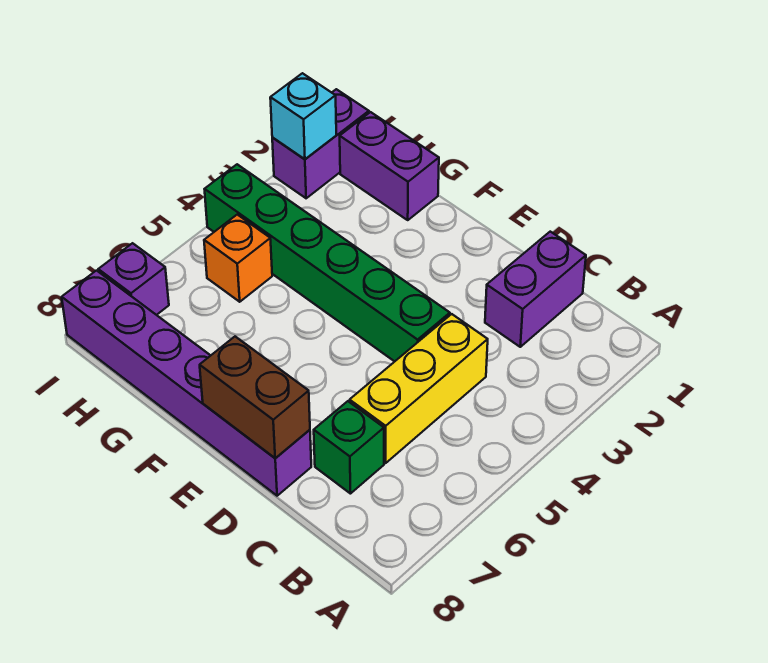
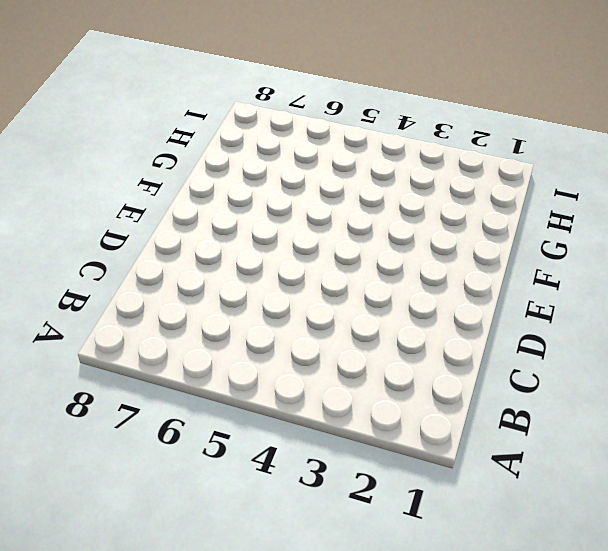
none -> purple 1x2 brick [485,232,586,347]
none -> yellow 1x3 brick [350,314,488,463]

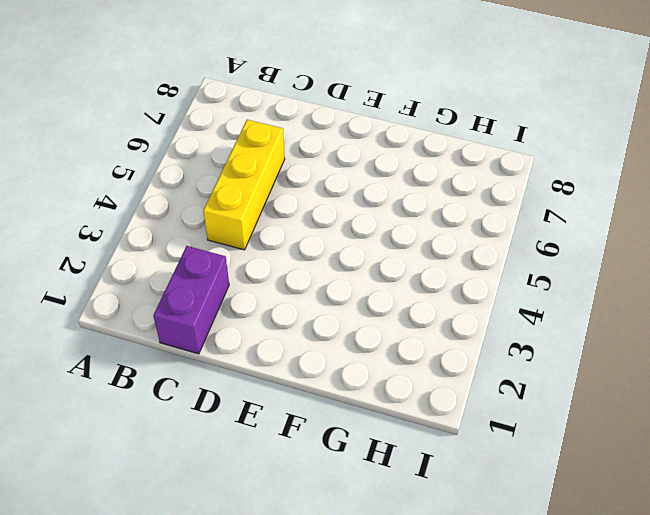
none -> green 1x1 brick [314,401,384,494]
none -> green 1x6 brick [205,164,450,362]

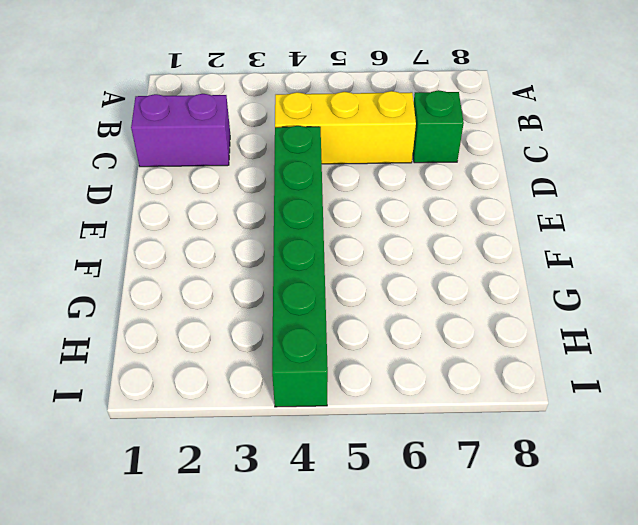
none -> purple 1x6 brick [62,271,311,496]
none -> purple 1x2 brick [340,112,439,220]

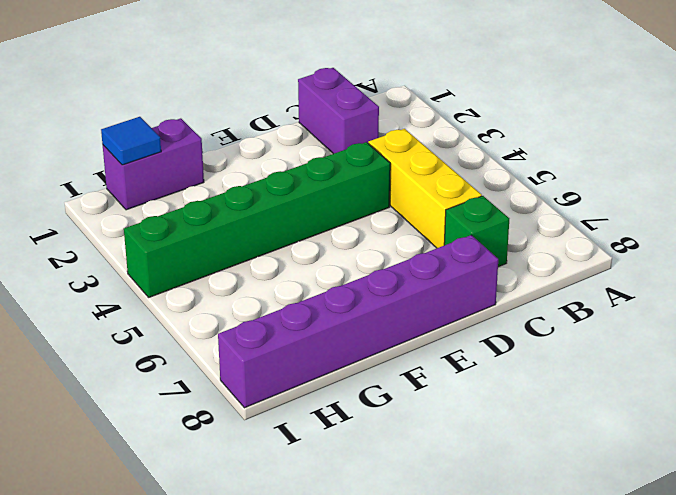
blue 1x1 tile [101,117,161,165] -> none
none -> orange 1x1 brick [204,215,272,302]
none -> purple 1x2 brick [272,89,369,198]

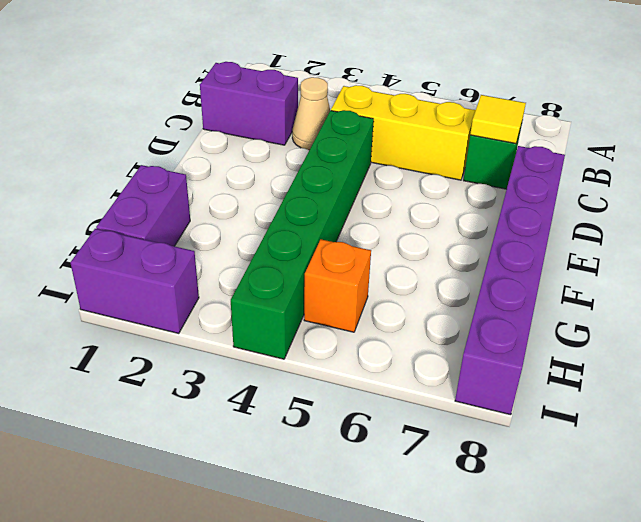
tan 1x1 cone [292,77,330,150] -> none
yellow 1x1 tile [470,95,526,143] -> none
none -> purple 1x1 brick [98,243,169,315]
none -> brown 1x2 brick [200,337,310,458]

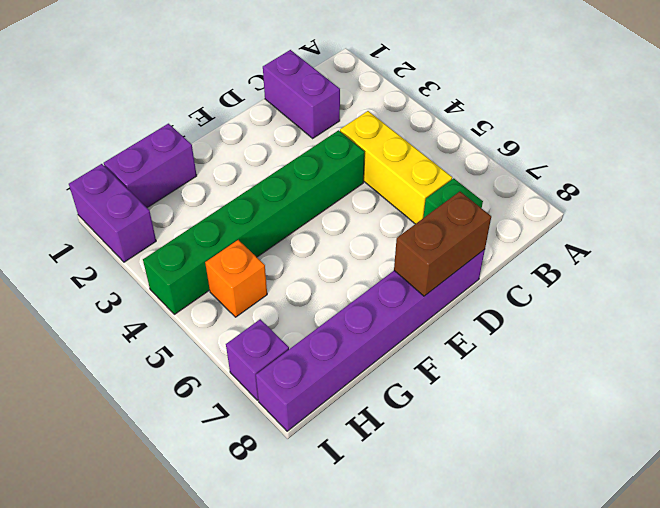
none -> cyan 1x1 brick [270,73,336,159]

